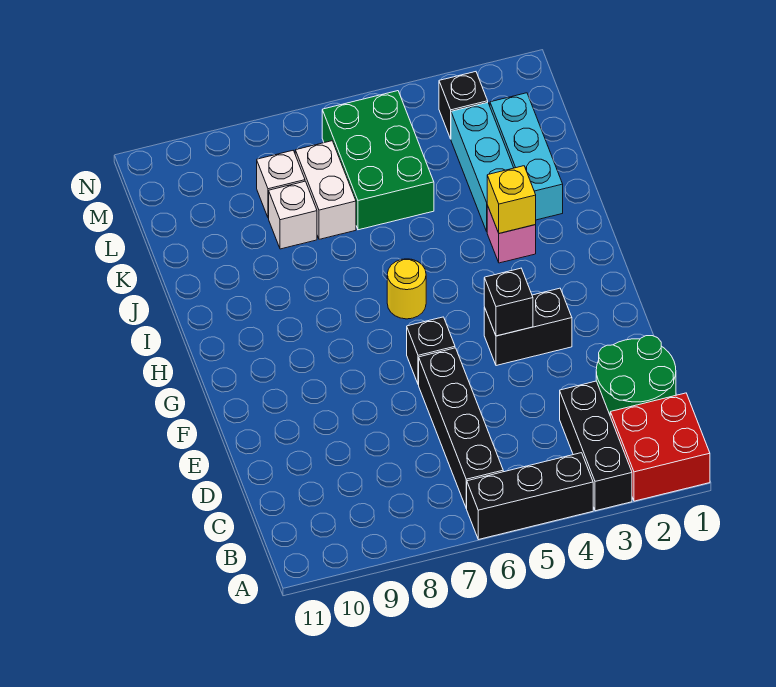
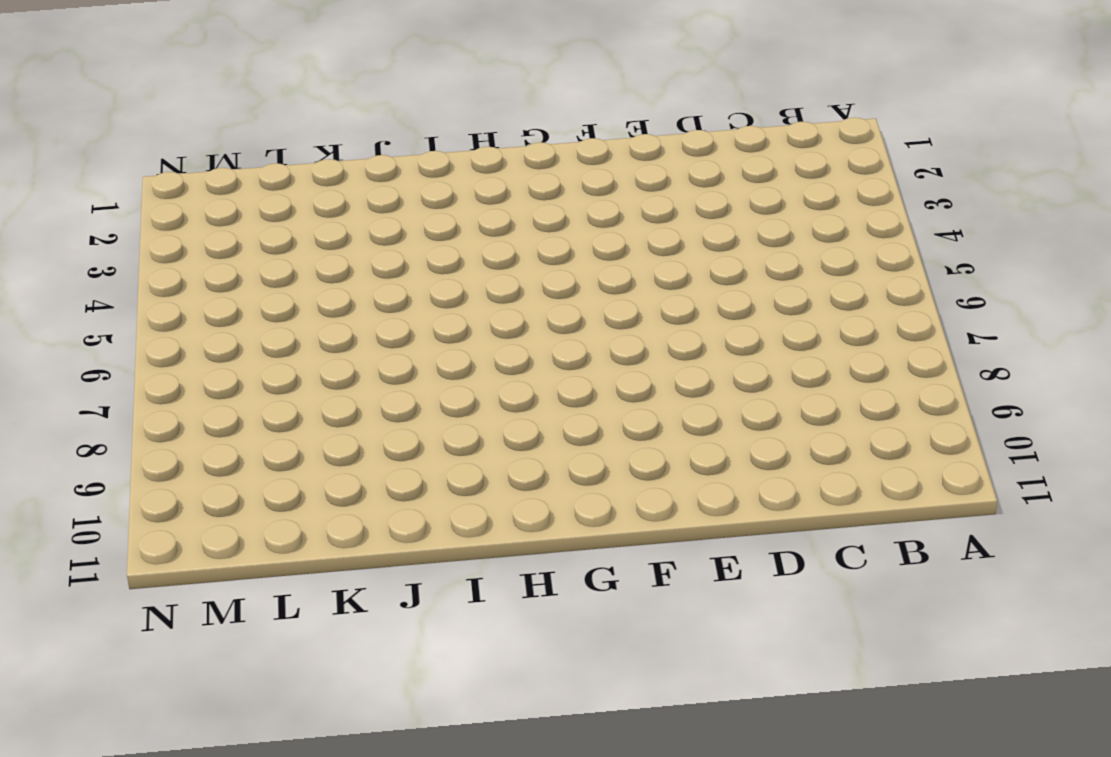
none -> red 2x2 brick [610,393,710,501]
none -> black 1x3 brick [560,381,632,511]
none -> black 1x3 brick [466,453,593,540]

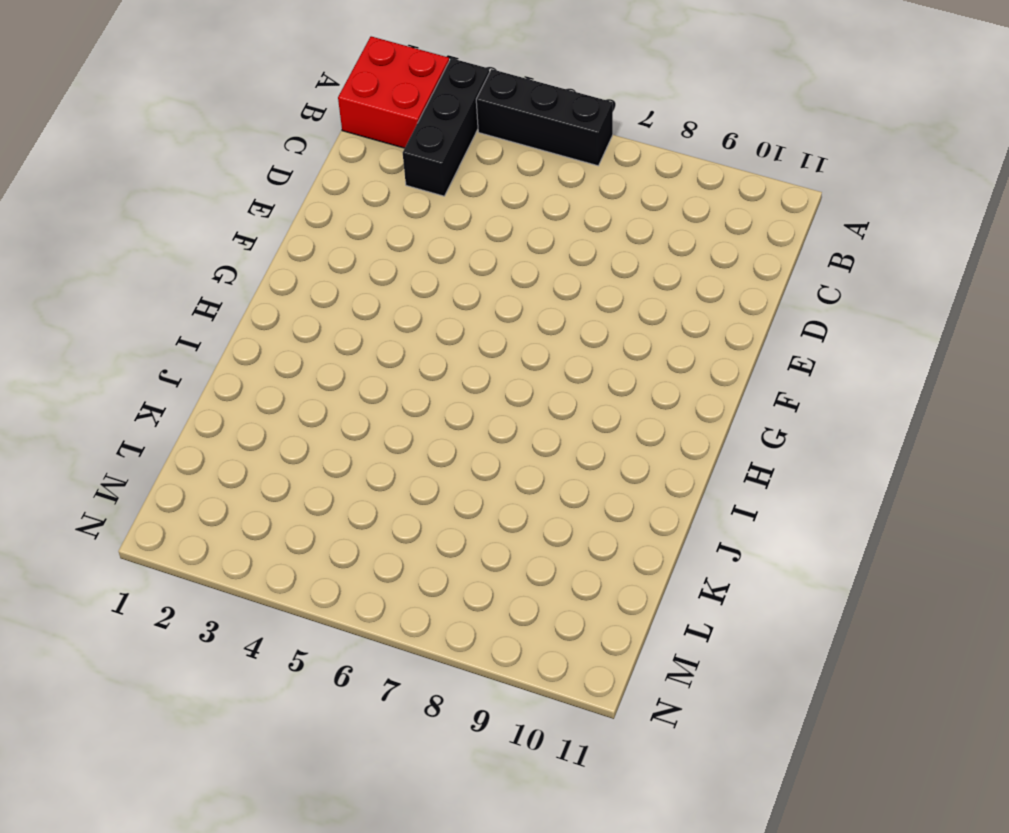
none -> black 1x4 brick [419,348,503,508]
none -> green 2x2 round brick [596,336,676,414]
none -> black 1x2 brick [484,288,572,366]

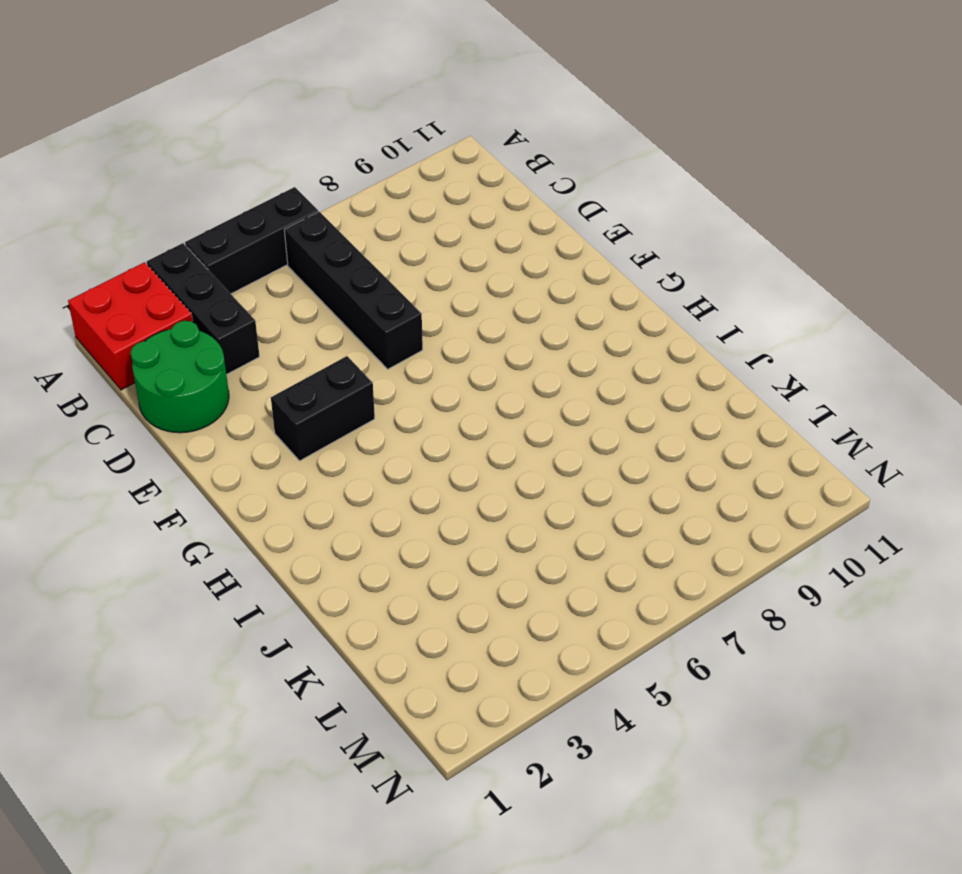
none -> black 1x1 brick [407,317,455,385]
none -> yellow 1x1 round brick [387,259,426,319]
none -> pink 1x1 brick [487,205,536,263]

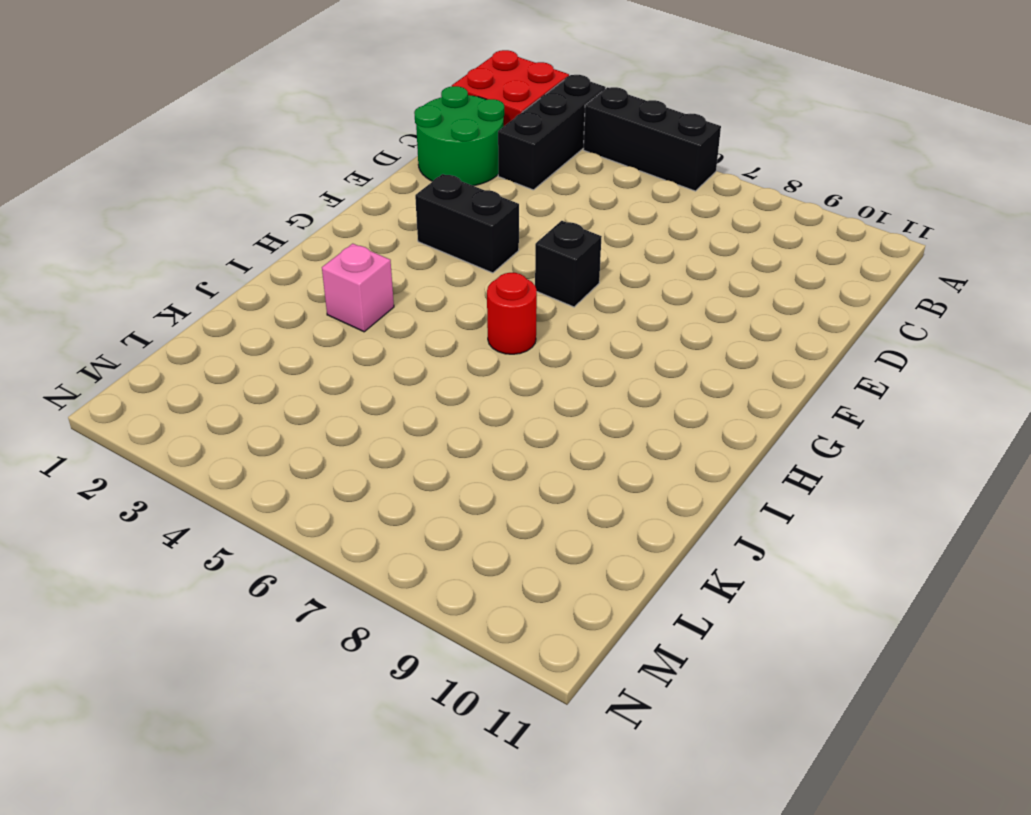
red 1x1 round brick [487,273,537,354] -> yellow 1x1 round brick [387,259,426,319]
none -> black 1x4 brick [419,348,503,508]
none -> cyan 1x3 brick [490,93,563,220]
none -> cyan 1x3 brick [451,103,514,231]

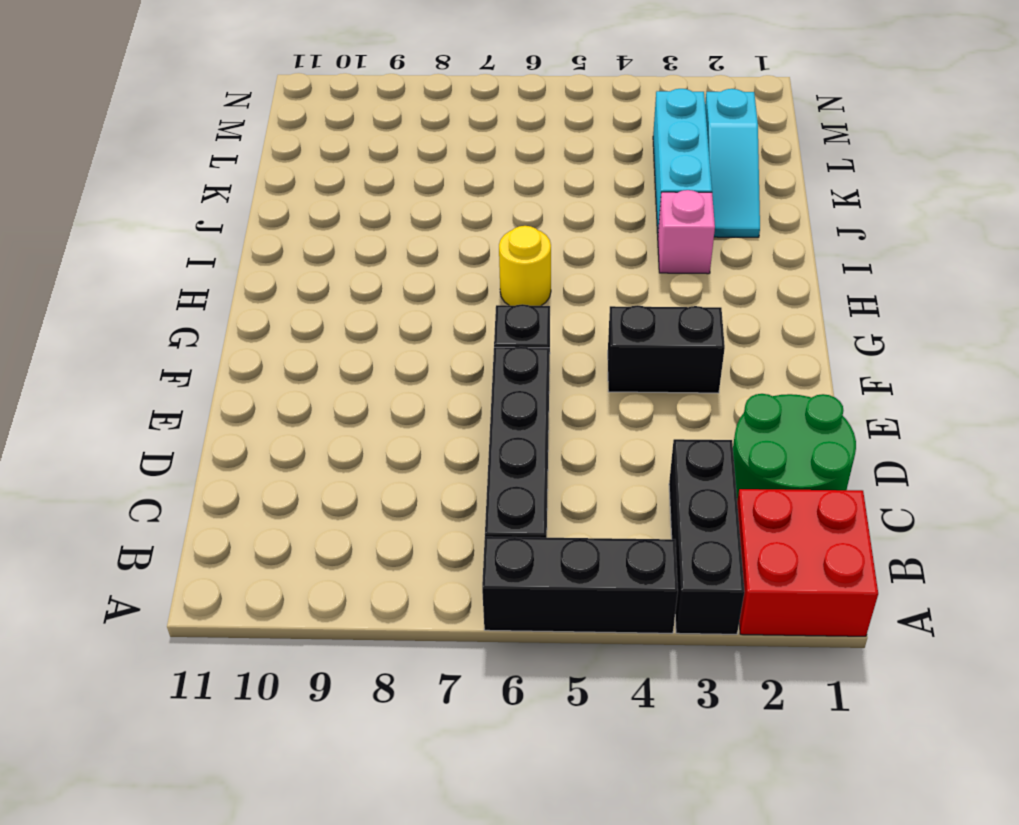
cyan 1x3 slope [705,89,760,237] -> cyan 1x3 brick [490,93,563,220]
none -> green 2x3 brick [322,91,434,230]
none -> white 1x2 brick [295,141,356,239]
none -> white 1x1 brick [269,181,317,249]

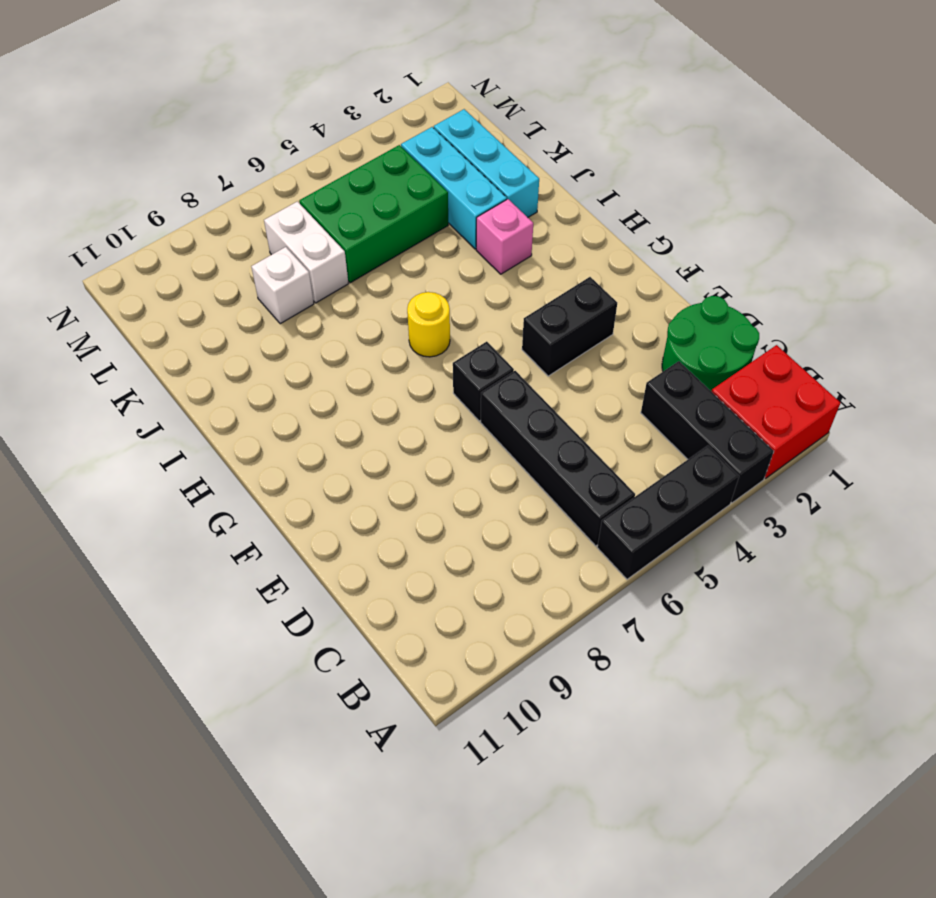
green 2x3 brick [299,145,448,283] -> green 2x3 brick turned to [322,91,434,230]
none -> white 1x1 brick [257,151,305,218]
none -> black 1x1 brick [439,72,488,139]
none -> black 1x1 brick [484,268,533,336]

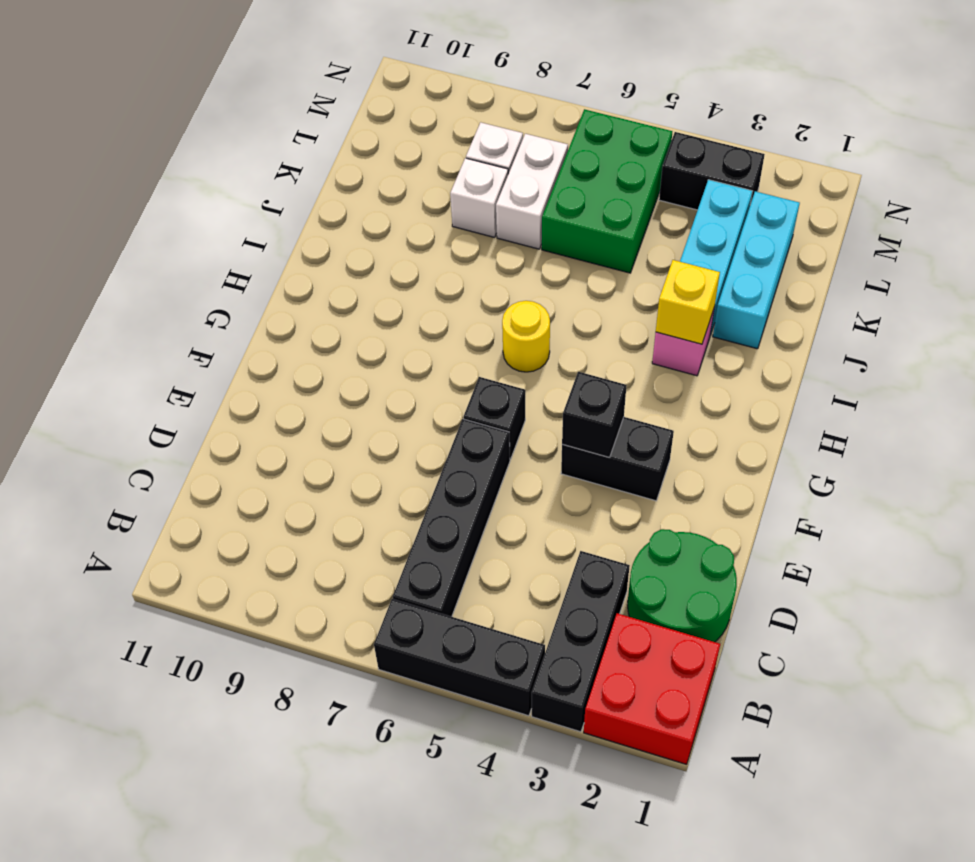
black 1x2 brick [659,132,765,210] -> black 1x1 brick [439,72,488,139]

